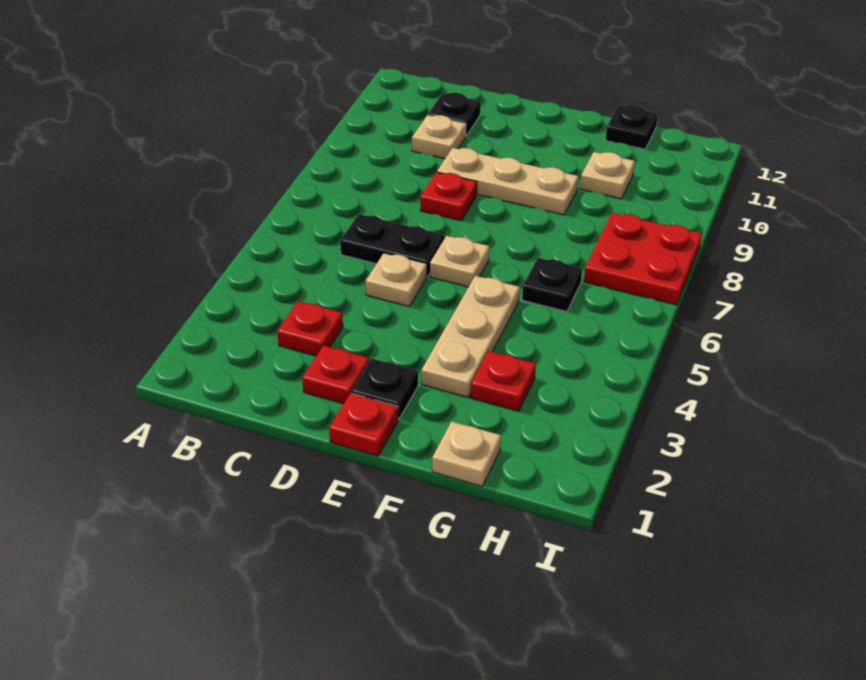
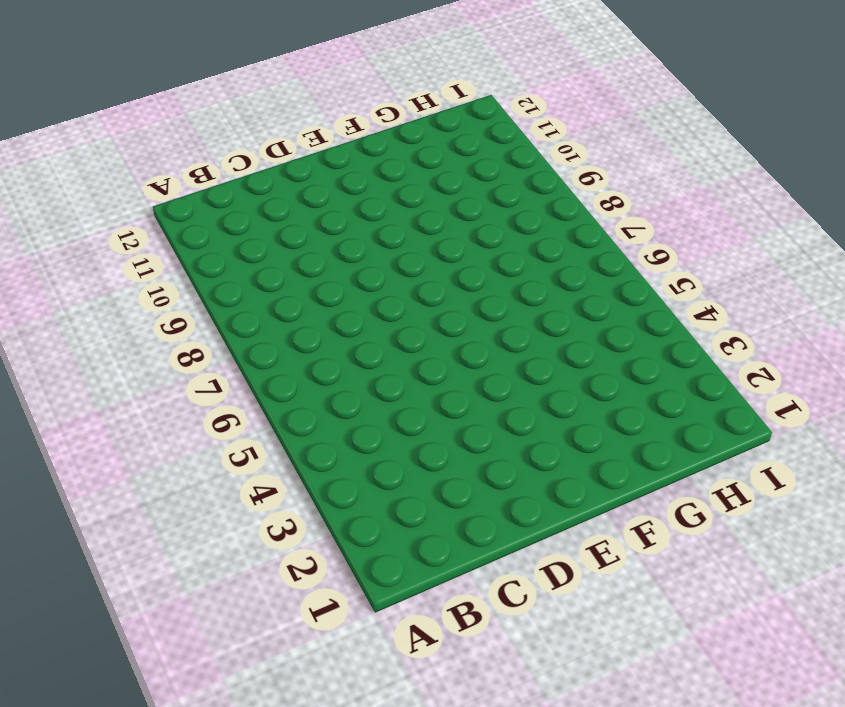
none -> red 1x1 plate [277,301,343,356]
none -> black 1x2 plate [340,214,444,277]
none -> tan 1x1 plate [412,115,466,159]

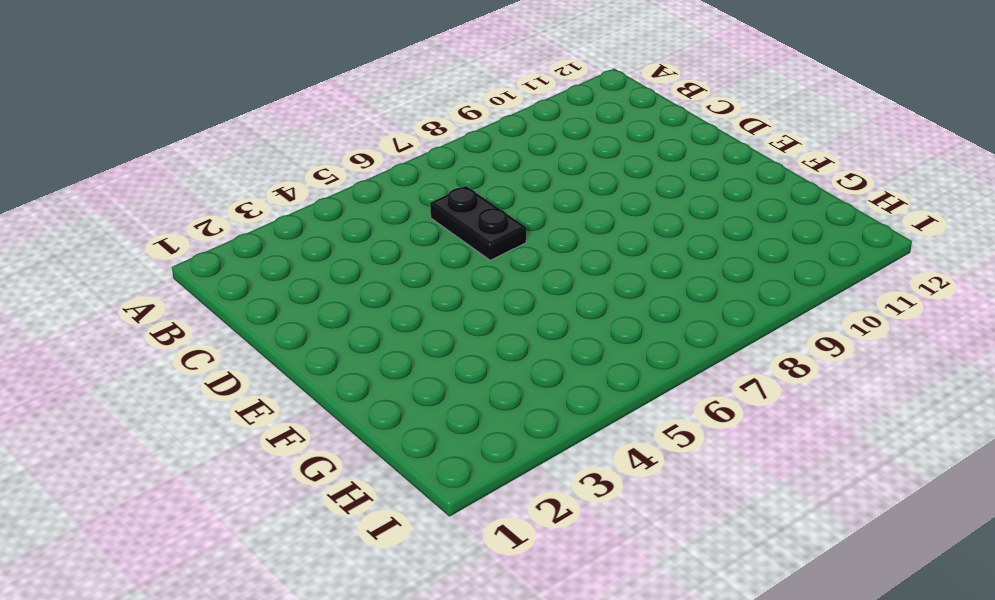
none -> red 1x1 plate [277,301,343,356]
none -> tan 1x1 plate [412,115,466,159]
none -> black 1x1 plate [428,93,481,136]

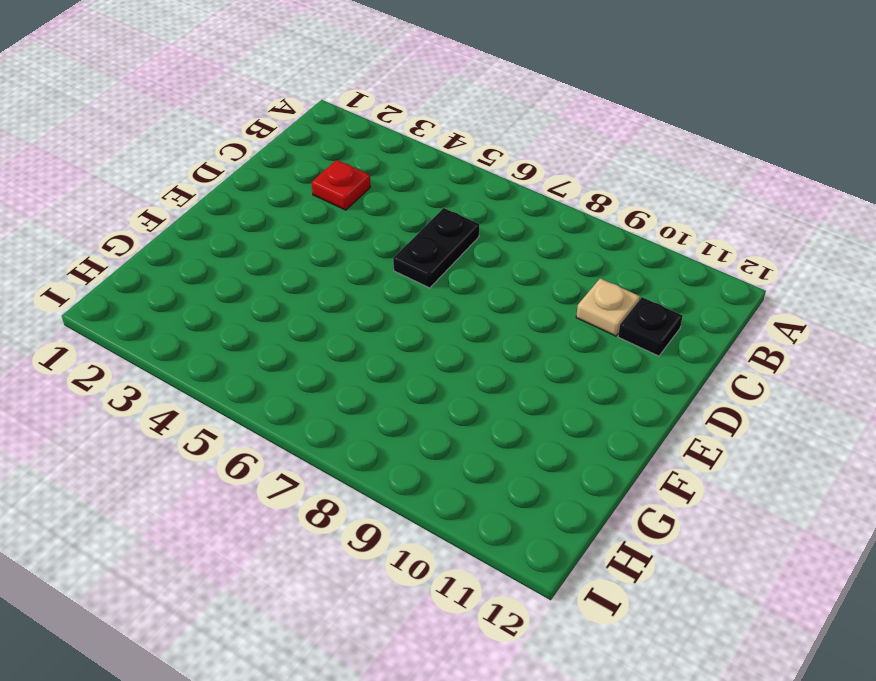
none -> red 1x1 plate [302,346,369,404]
none -> tan 1x1 plate [366,253,427,306]
none -> red 1x1 plate [420,172,477,221]

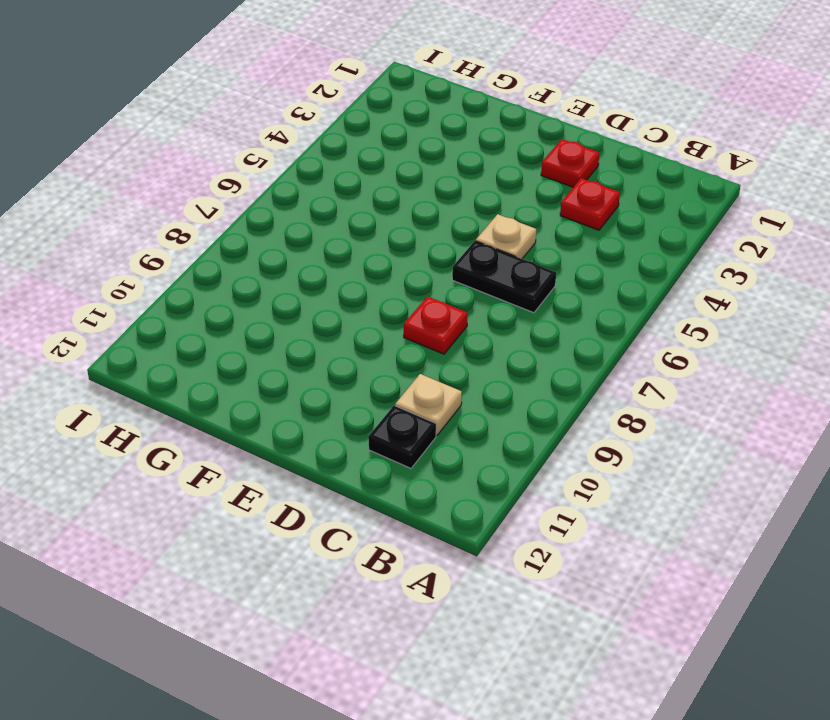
none -> tan 1x3 plate [437,148,578,215]
none -> red 1x1 plate [329,393,398,456]
none -> black 1x1 plate [351,358,418,419]

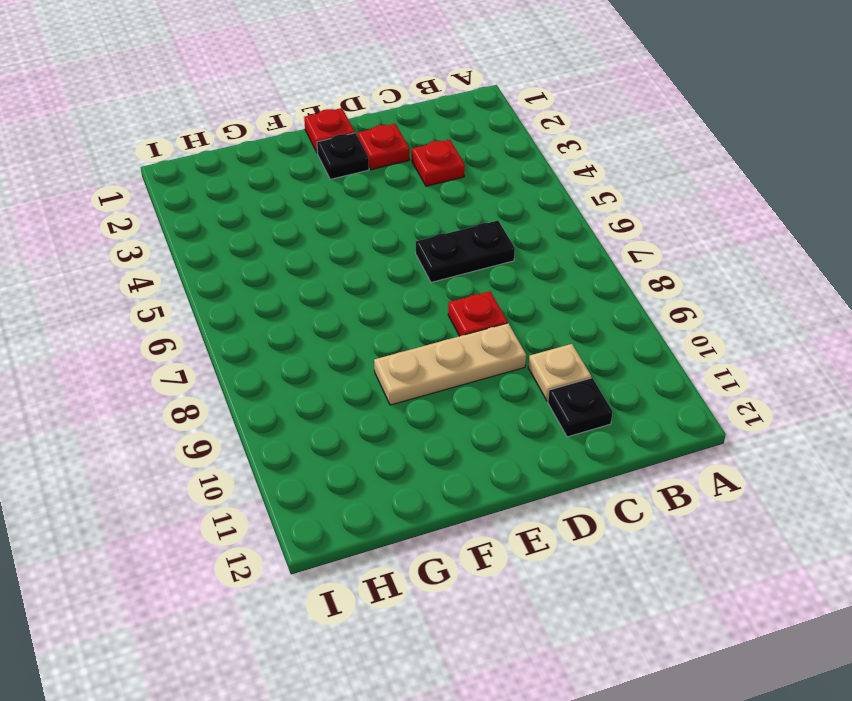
none -> tan 1x1 plate [366,253,427,306]
none -> tan 1x1 plate [430,236,489,287]
none -> tan 1x3 plate [421,276,520,397]

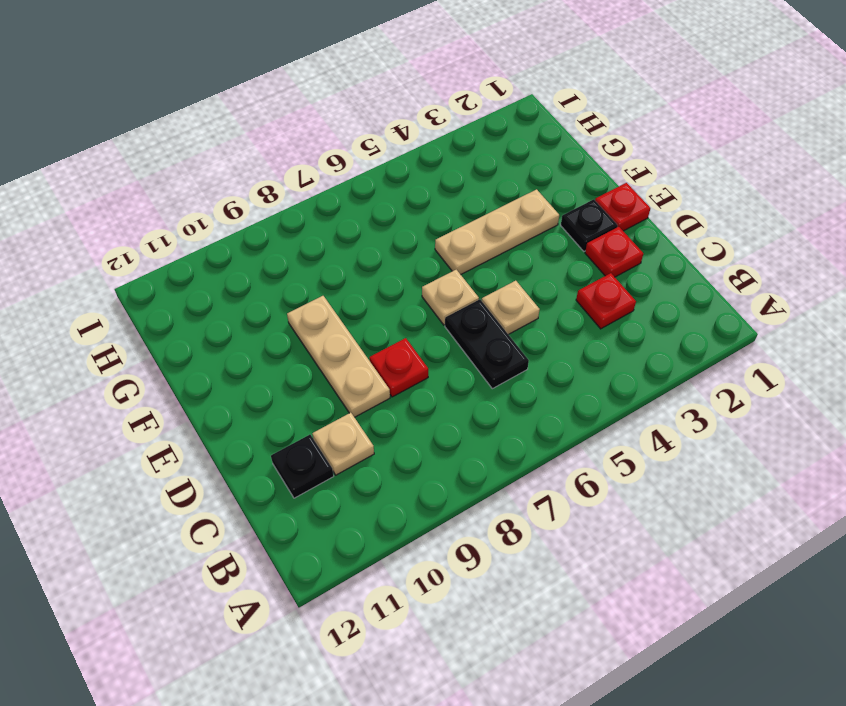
none -> tan 1x1 plate [432,421,501,486]
none -> red 1x1 plate [471,351,536,411]
none -> black 1x1 plate [522,258,582,312]

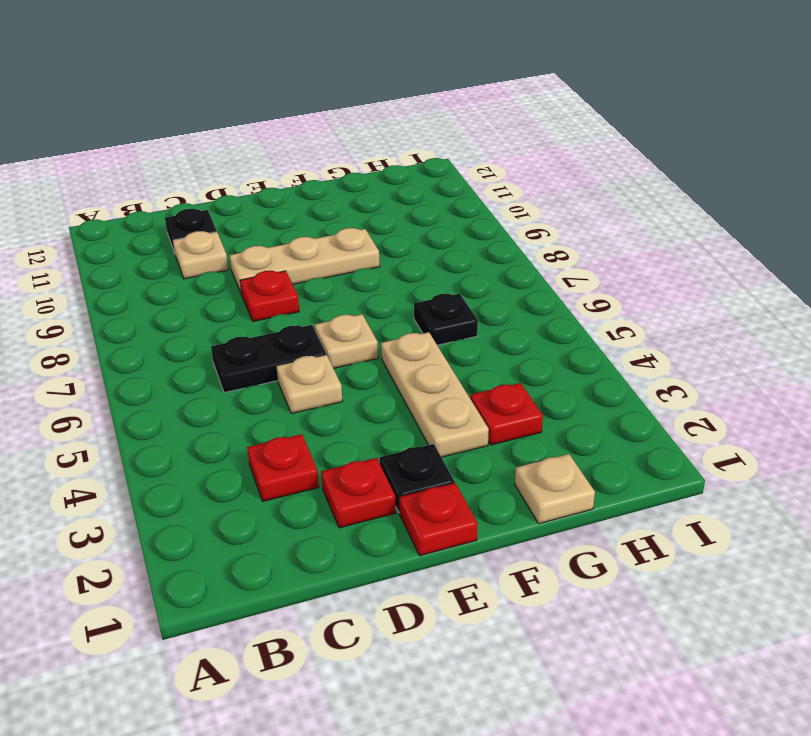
none -> tan 1x1 plate [580,152,635,199]
none -> black 1x1 plate [605,105,658,149]
none -> red 2x2 plate [584,213,702,305]

